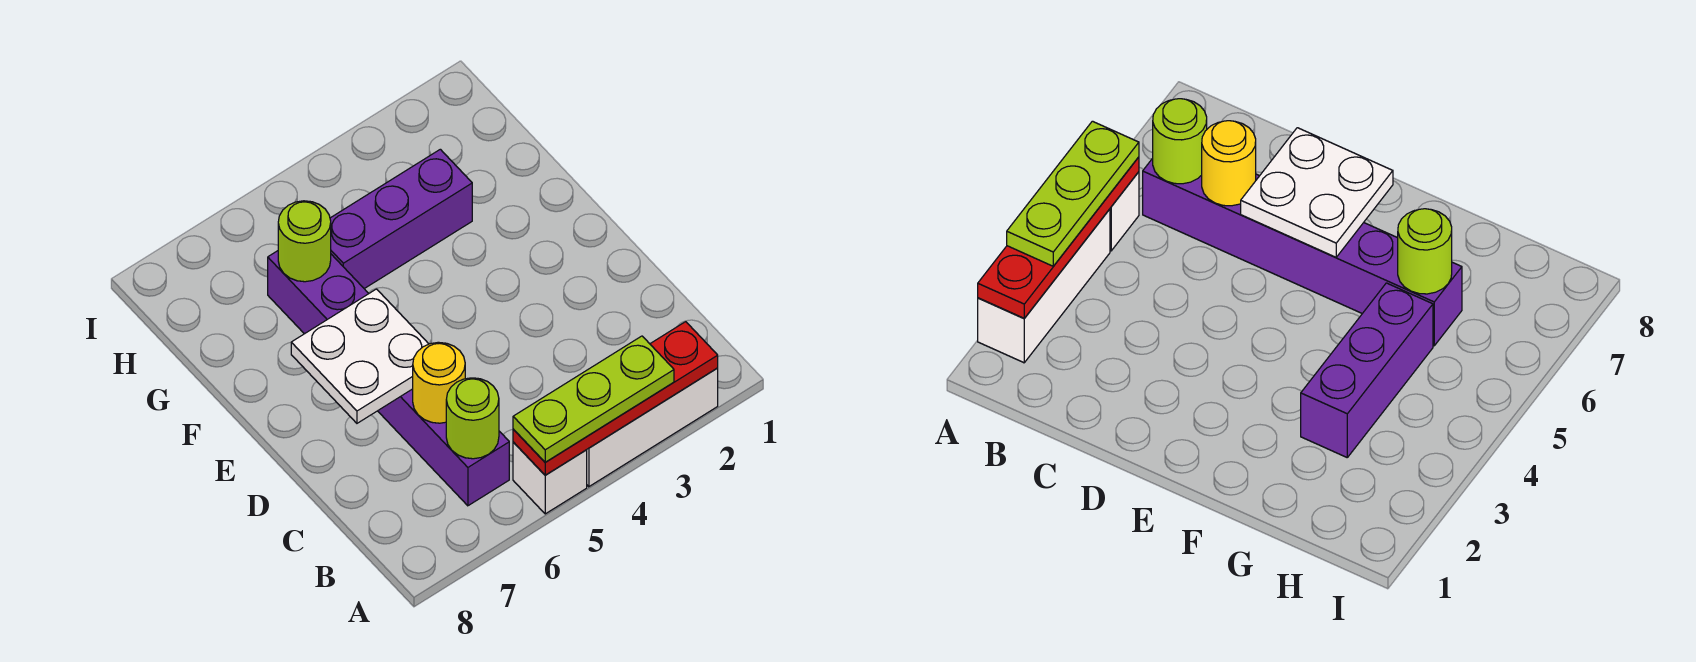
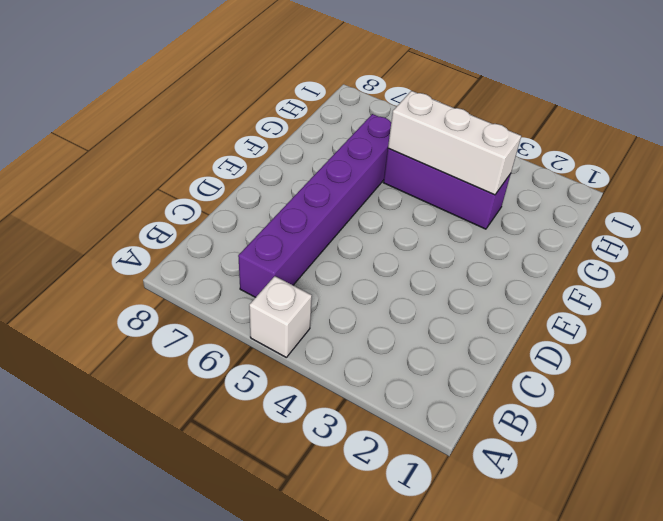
white 1x3 brick [388,91,521,195] -> white 1x3 brick moved to [587,368,718,487]
none -> red 1x4 plate [513,322,718,475]
none -> lime 1x1 round brick [446,378,499,459]

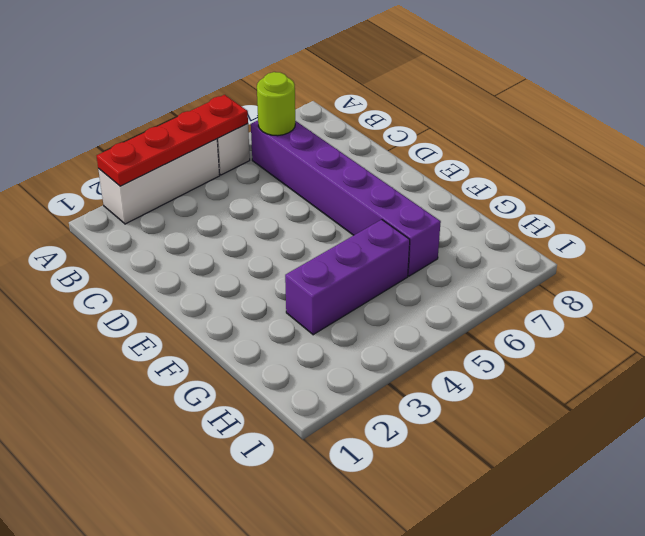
none -> yellow 1x1 round brick [413,342,465,423]
none -> white 2x2 plate [291,289,428,423]

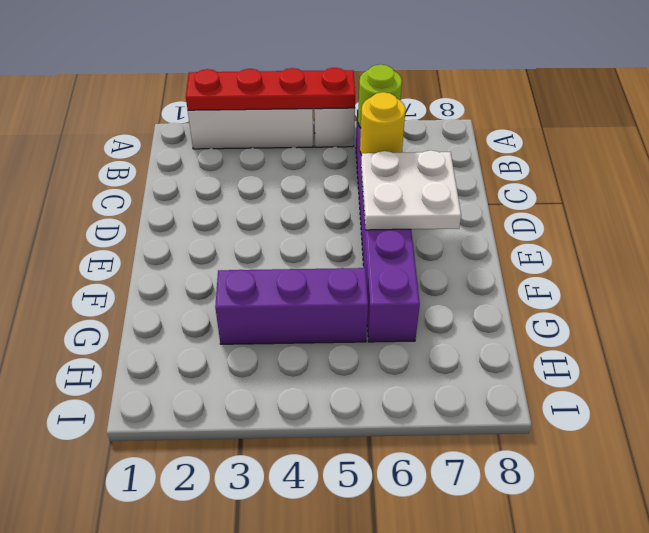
none -> lime 1x1 round brick [278,201,331,282]
none -> lime 1x3 plate [513,336,674,462]

